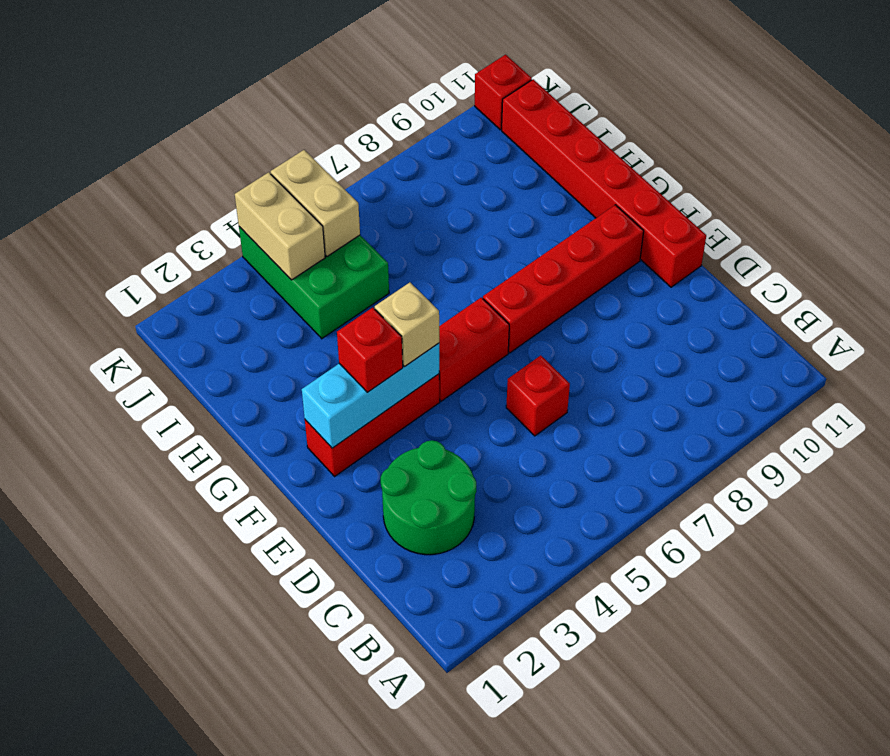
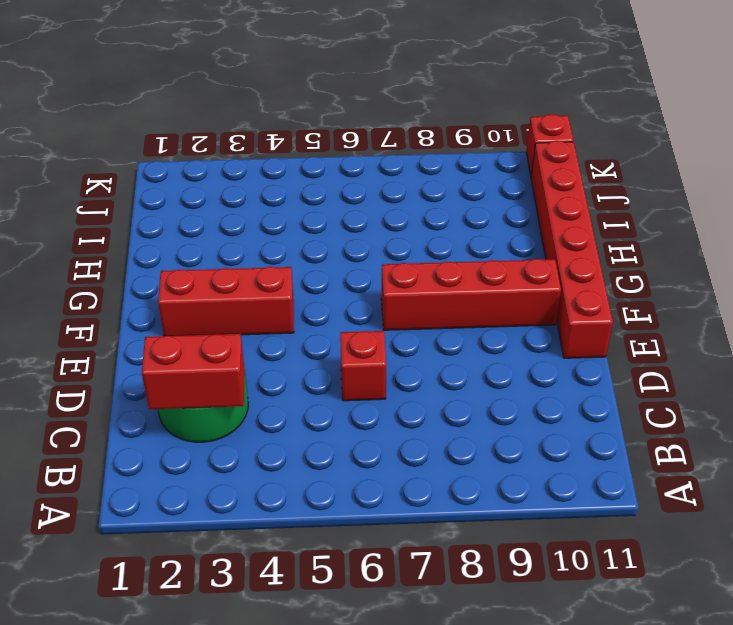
red 1x2 brick [142,334,245,409] -> red 1x2 brick moved to [439,297,509,401]
none -> green 2x3 brick [239,227,389,339]
none -> cyan 1x3 brick [302,343,439,448]
none -> tan 1x2 brick [235,172,325,280]

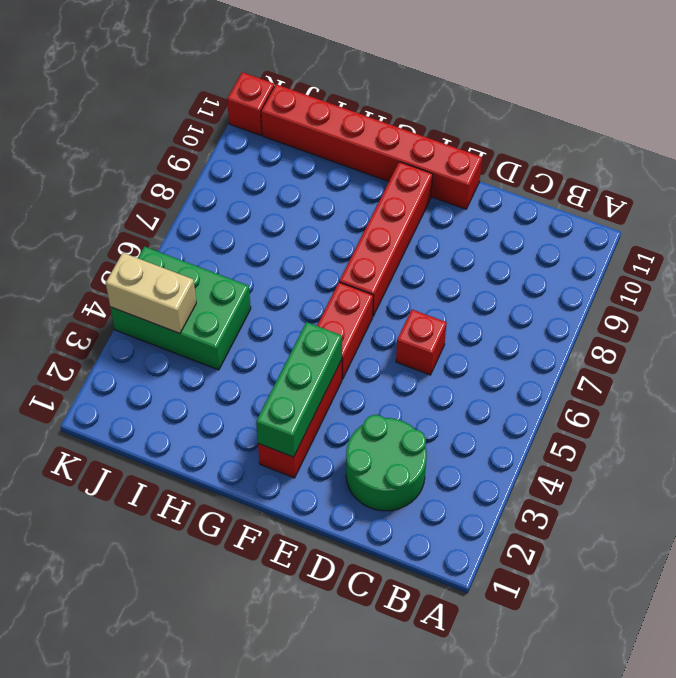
green 1x3 brick [256,322,342,457] -> cyan 1x3 brick [302,343,439,448]
none -> tan 1x2 brick [271,150,360,256]
none -> red 1x1 brick [337,308,403,392]
none -> tan 1x1 brick [375,282,439,367]

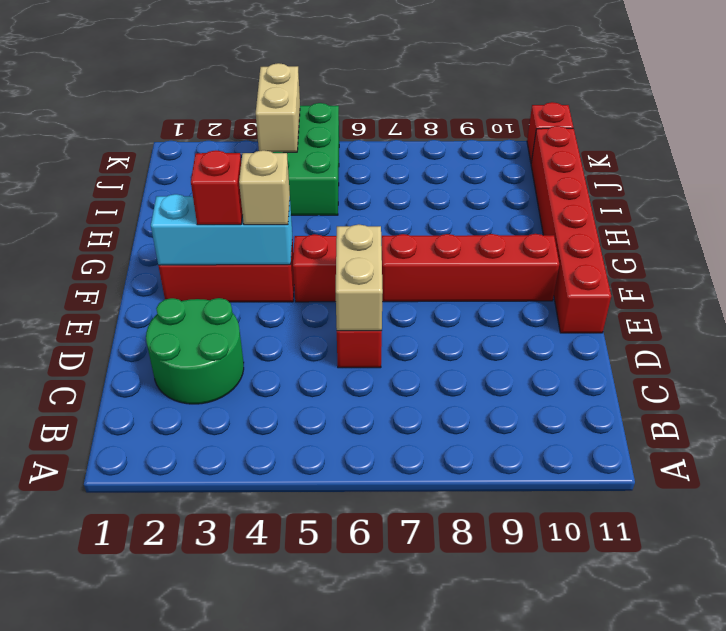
tan 1x2 brick [336,224,383,331] -> tan 1x2 brick moved to [271,150,360,256]

